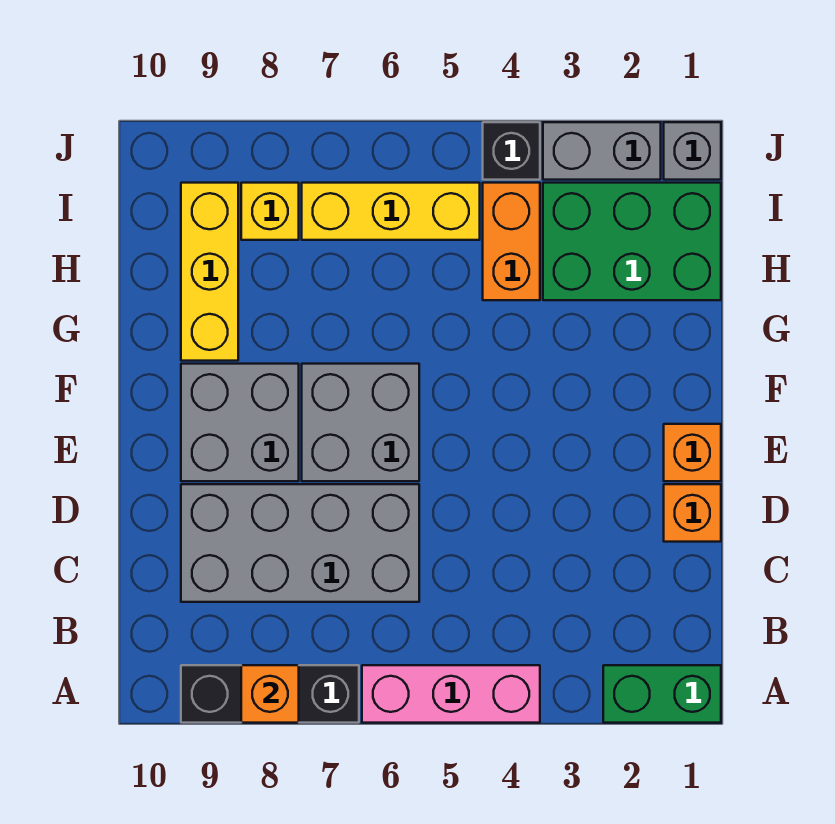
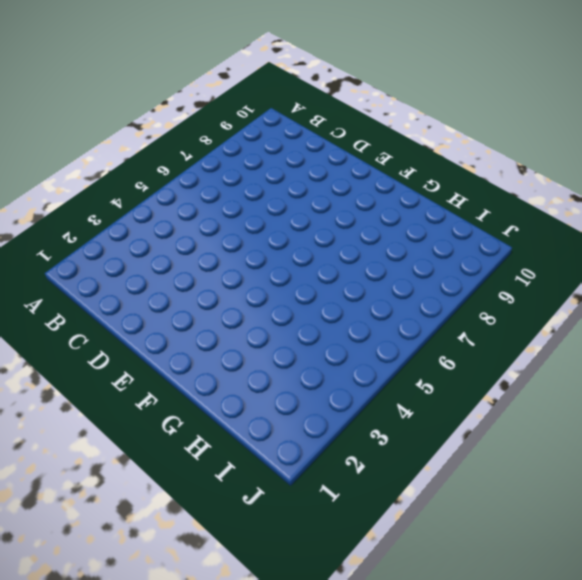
none -> green 1x2 brick [603,665,721,723]
none -> pink 1x3 brick [362,665,540,723]
none -> black 1x3 brick [181,665,359,723]

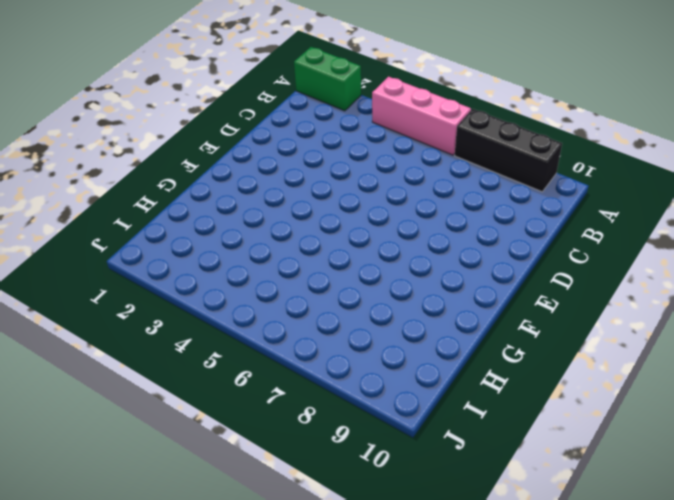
none -> grey 2x4 brick [181,484,419,602]
none -> orange 1x1 brick [664,484,721,542]
none -> orange 1x1 brick [664,424,721,481]

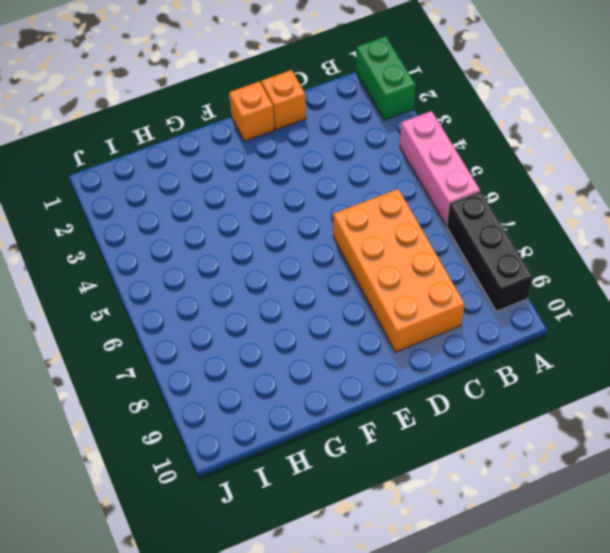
orange 2x4 brick [333,189,465,352] -> grey 2x4 brick [181,484,419,602]
none -> grey 2x2 brick [302,364,419,481]
none -> grey 2x2 brick [181,364,299,481]
none -> yellow 1x3 brick [181,183,238,361]

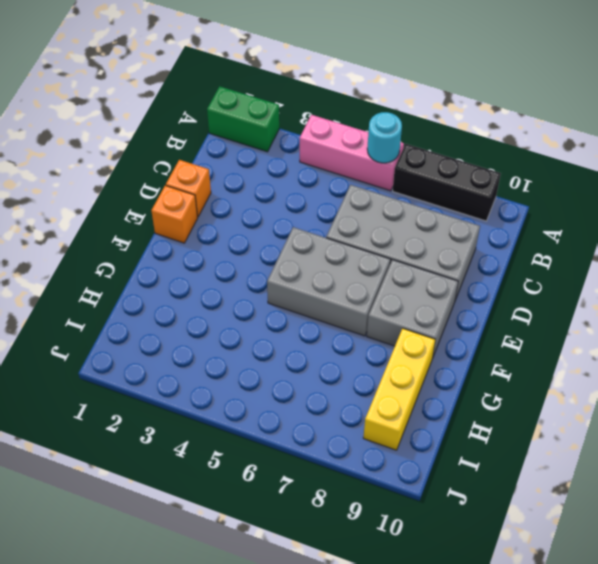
cyan 1x1 round brick [367,112,402,163] -> none
grey 2x3 brick [267,227,391,336] -> grey 2x2 brick [302,364,419,481]
none -> green 2x3 brick [543,183,721,300]
none -> orange 1x2 brick [483,183,540,300]
none -> yellow 1x3 brick [302,183,480,240]

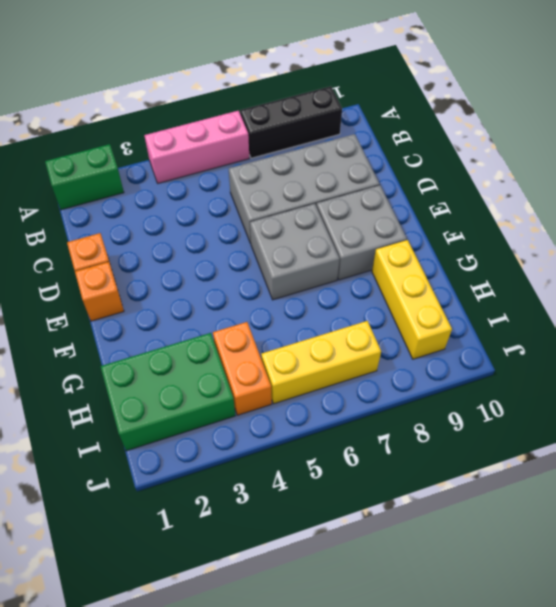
none -> yellow 1x1 brick [241,183,299,240]
none -> grey 1x1 brick [664,122,721,180]
none -> grey 1x2 brick [543,122,661,180]

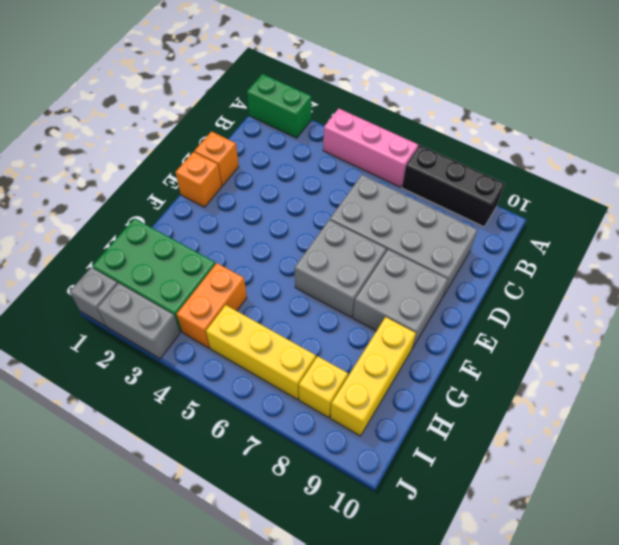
none -> black 1x1 brick [483,122,540,180]
none -> orange 1x1 brick [241,665,299,723]

